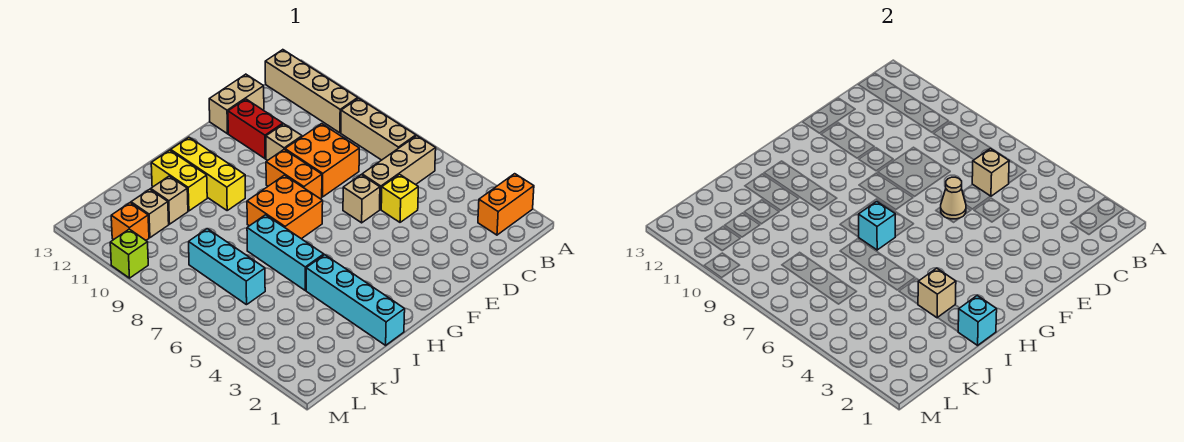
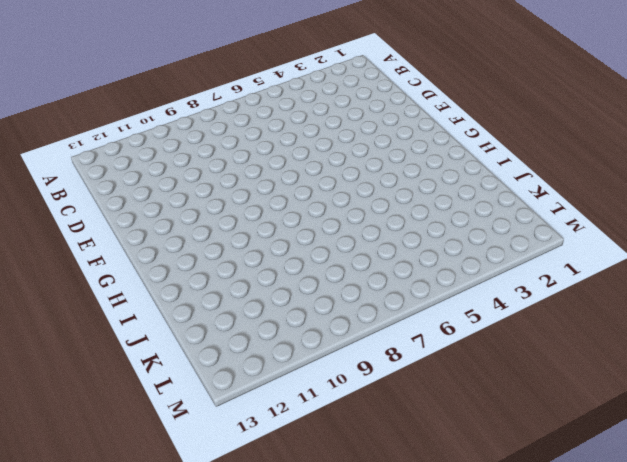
none -> orange 1x2 brick [478,174,534,235]
none -> tan 1x3 brick [362,136,436,209]
none -> tan 1x3 brick [341,98,416,160]

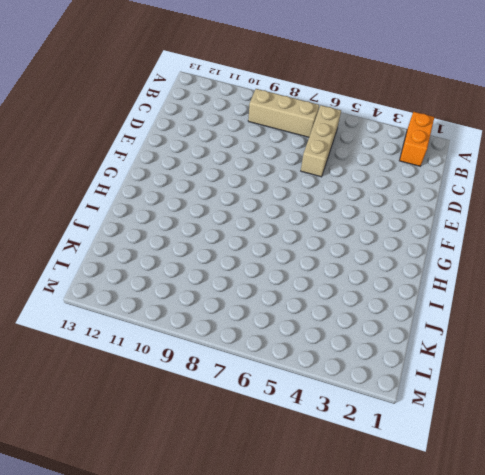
none -> tan 1x4 brick [265,50,358,133]
none -> yellow 1x1 brick [381,174,418,222]
none -> orange 2x2 brick [285,124,359,197]

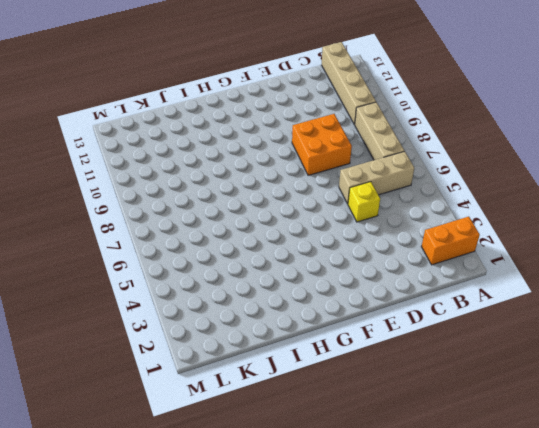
none -> tan 1x2 brick [209,74,264,134]
none -> tan 1x1 brick [343,175,380,223]
none -> tan 1x1 brick [266,124,302,160]

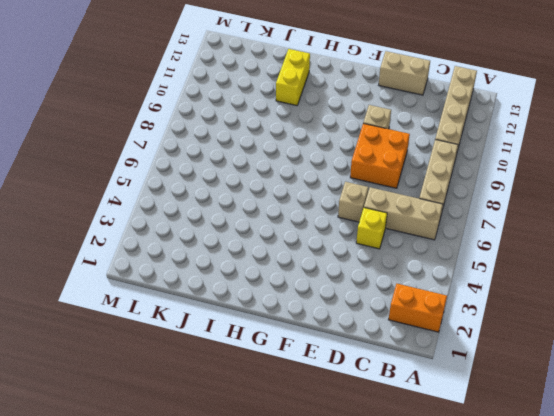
none -> red 1x2 brick [228,99,283,159]
none -> orange 1x2 brick [266,149,322,199]
none -> orange 2x2 brick [247,175,323,239]

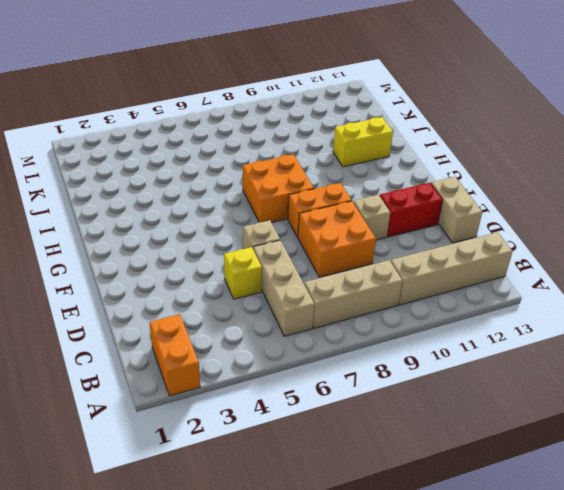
none -> yellow 1x3 brick [171,137,245,210]
none -> cyan 1x4 brick [306,255,405,345]
none -> cyan 1x3 brick [247,215,324,290]

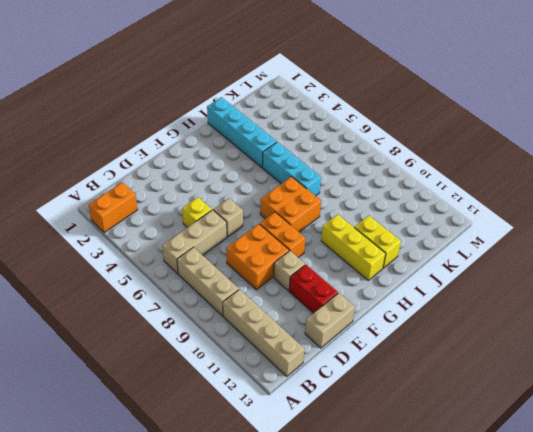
none -> tan 1x1 brick [151,176,188,224]
none -> cyan 1x3 brick [189,229,265,305]
none -> tan 1x1 brick [131,189,169,238]

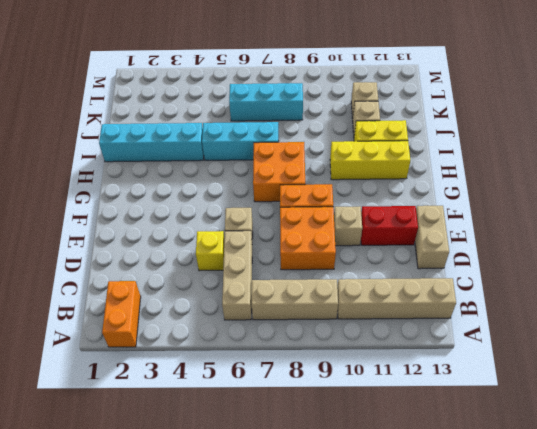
none -> orange 1x1 brick [111,203,149,240]
none -> lime 1x1 brick [110,229,148,278]
none -> tan 1x1 brick [972,149,1009,196]

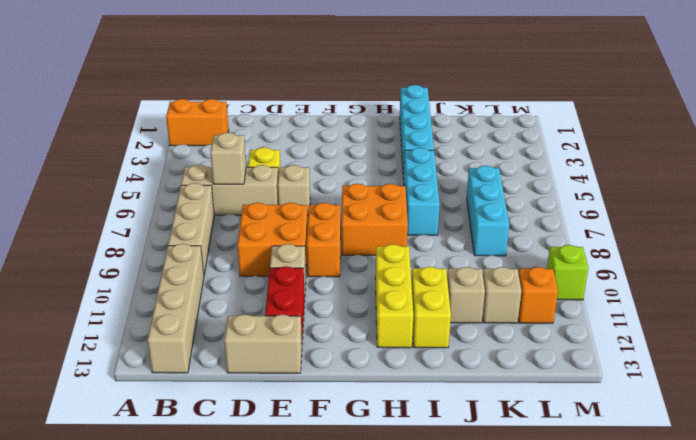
none -> tan 1x1 cone [941,177,966,219]
none -> cyan 1x1 brick [859,202,895,250]
none -> cyan 1x1 brick [958,296,997,345]

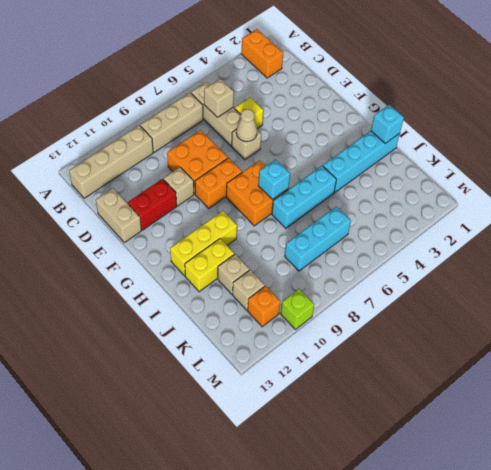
none -> tan 1x1 brick [918,268,956,318]

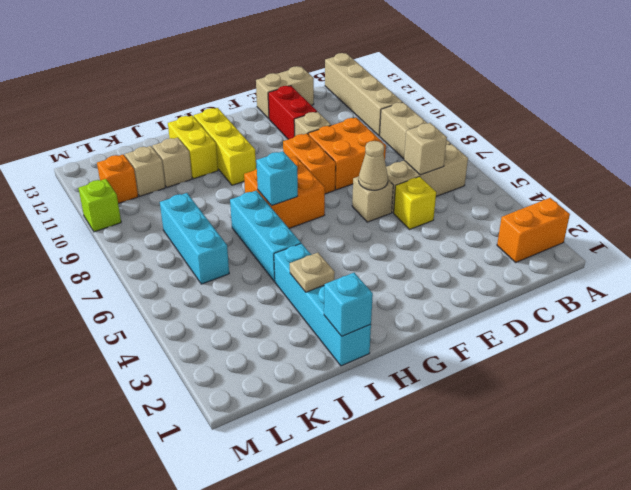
tan 1x1 plate [290,253,335,292] -> tan 1x1 brick [918,268,956,318]

